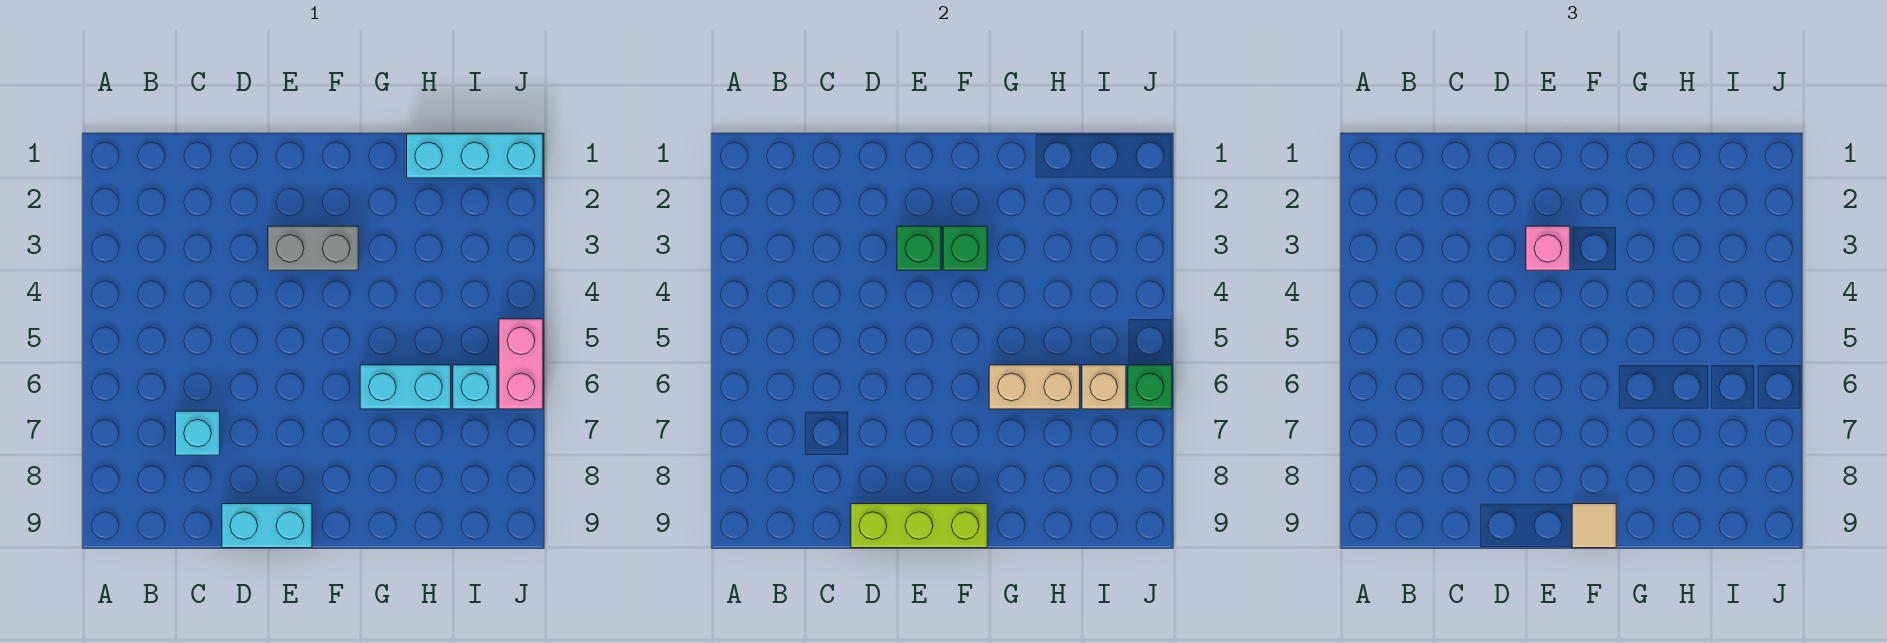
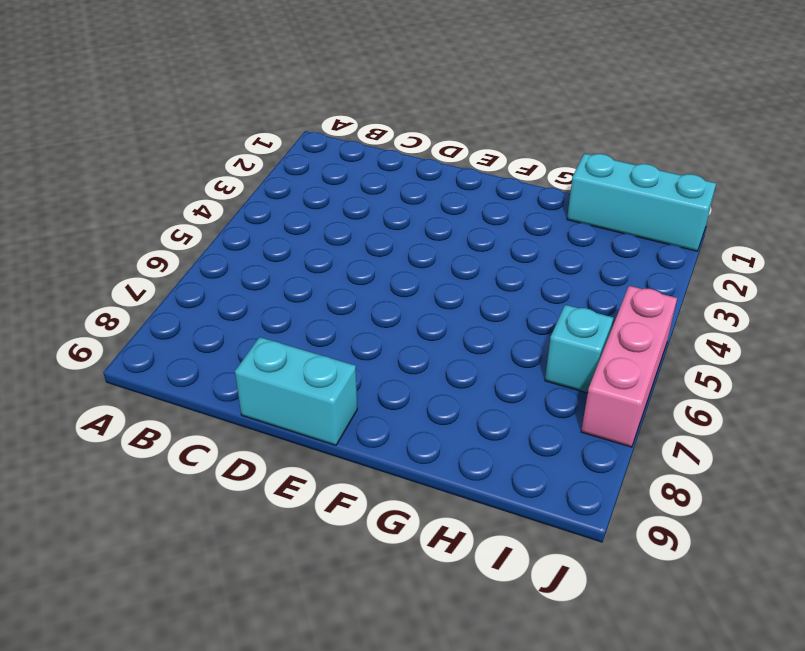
pink 1x3 brick [581,286,677,447] -> pink 1x2 brick [499,319,543,409]
none -> cyan 1x1 brick [176,411,220,455]
none -> grey 1x2 brick [268,226,358,270]
none -> cyan 1x2 brick [360,365,451,409]

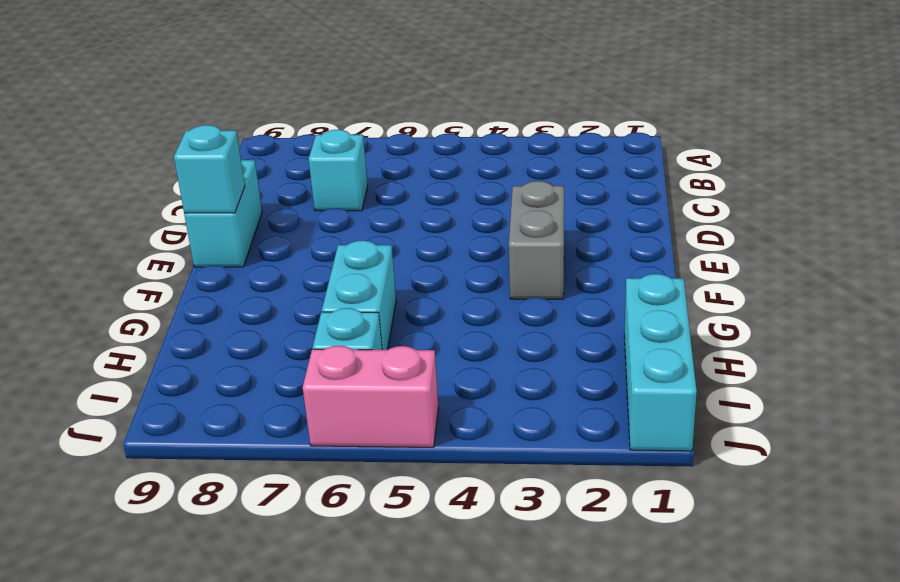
cyan 1x1 brick [174,125,245,213] -> lime 1x3 brick [851,504,987,548]
none -> green 1x1 brick [897,226,941,270]
none -> green 1x1 brick [943,226,987,270]
none -> tan 1x2 brick [989,365,1080,409]

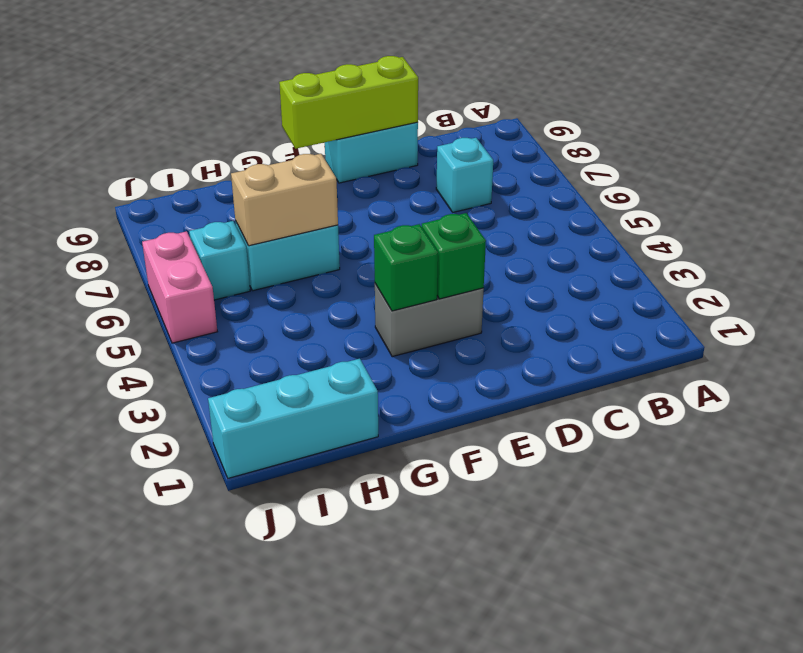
none -> tan 1x1 brick [1082,365,1126,409]
none -> green 1x1 brick [1128,365,1172,409]
none -> pink 1x1 brick [1526,226,1570,270]

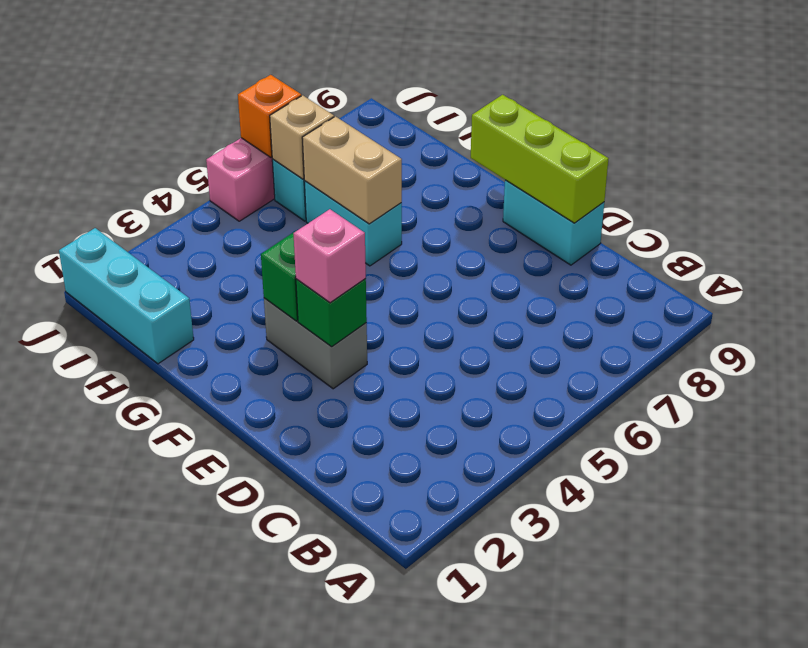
orange 1x1 brick [238,75,301,157] -> green 1x1 brick [1128,365,1172,409]
none -> cyan 1x1 brick [176,411,220,455]
none -> tan 1x1 tile [1572,504,1616,548]

